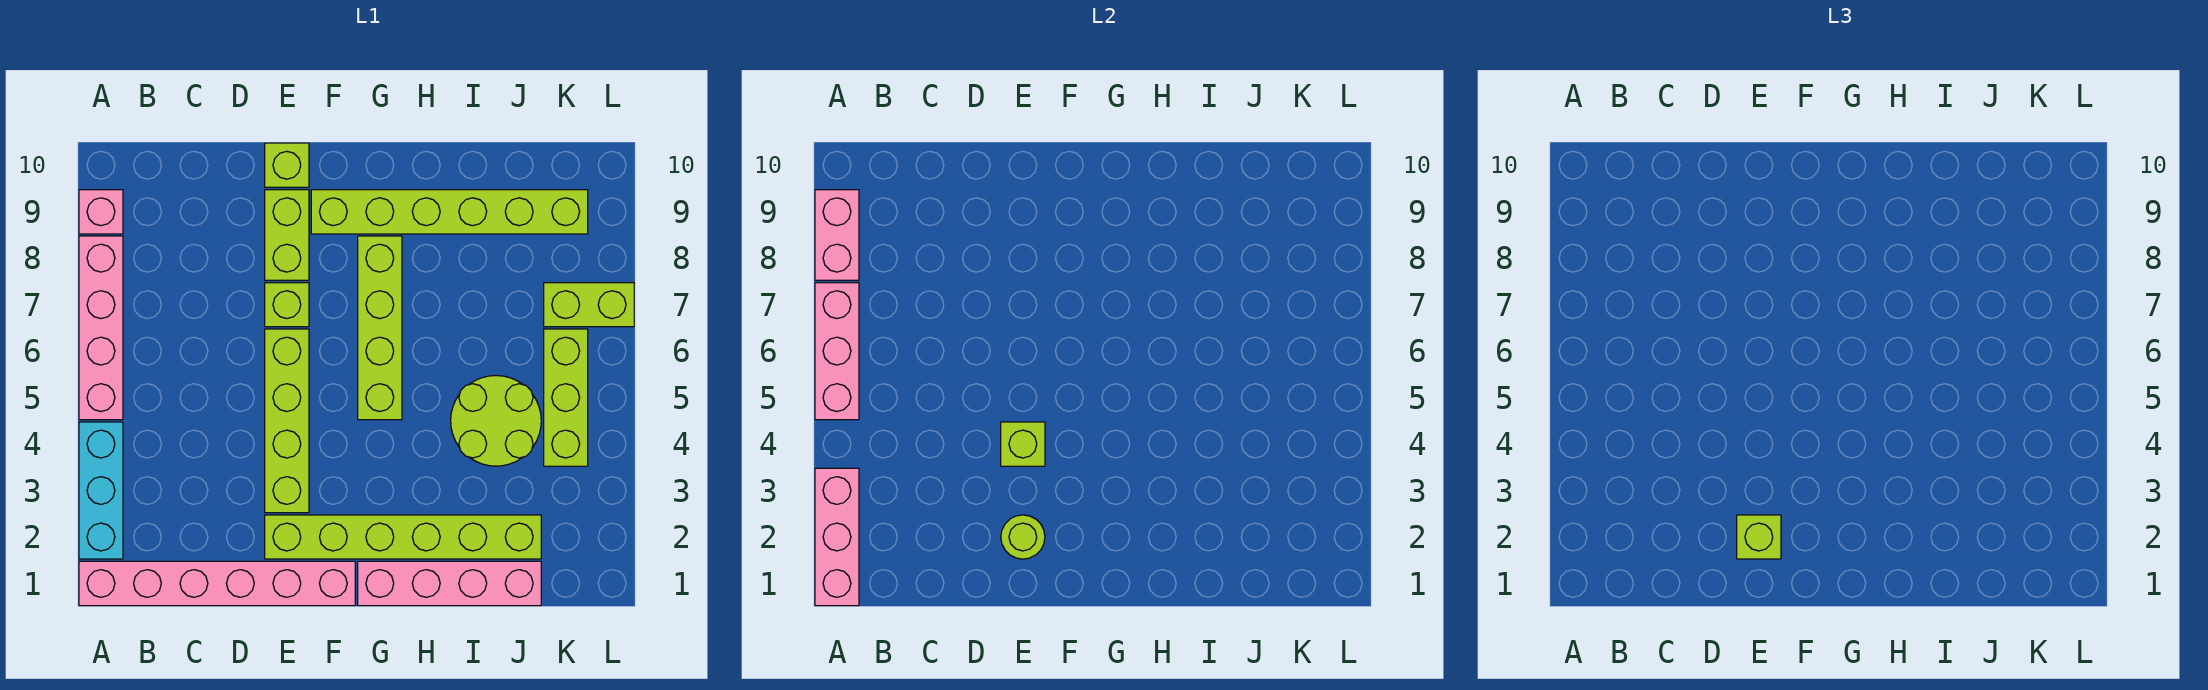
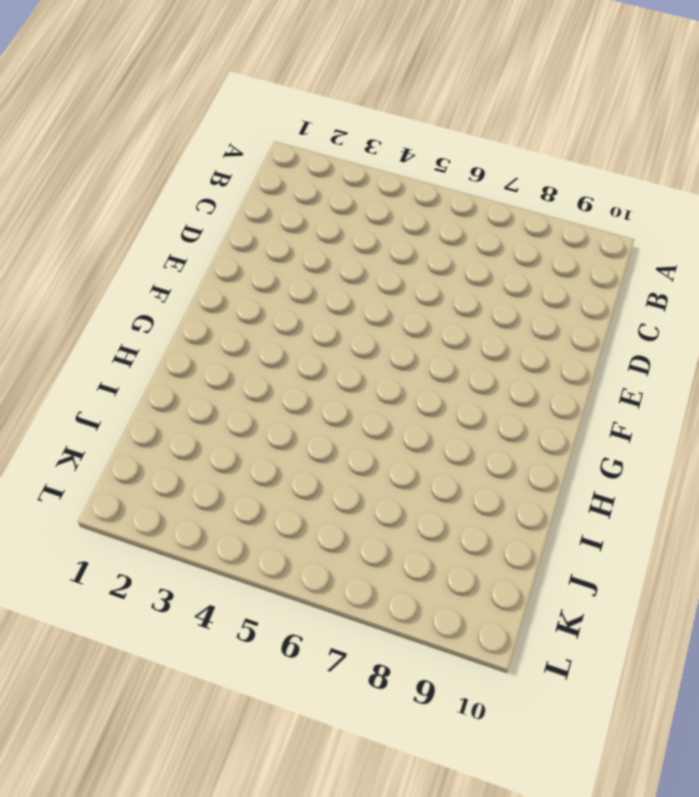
none -> pink 1x6 brick [79,561,355,606]
none -> cyan 1x3 brick [79,422,123,559]
none -> pink 1x4 brick [79,236,123,420]

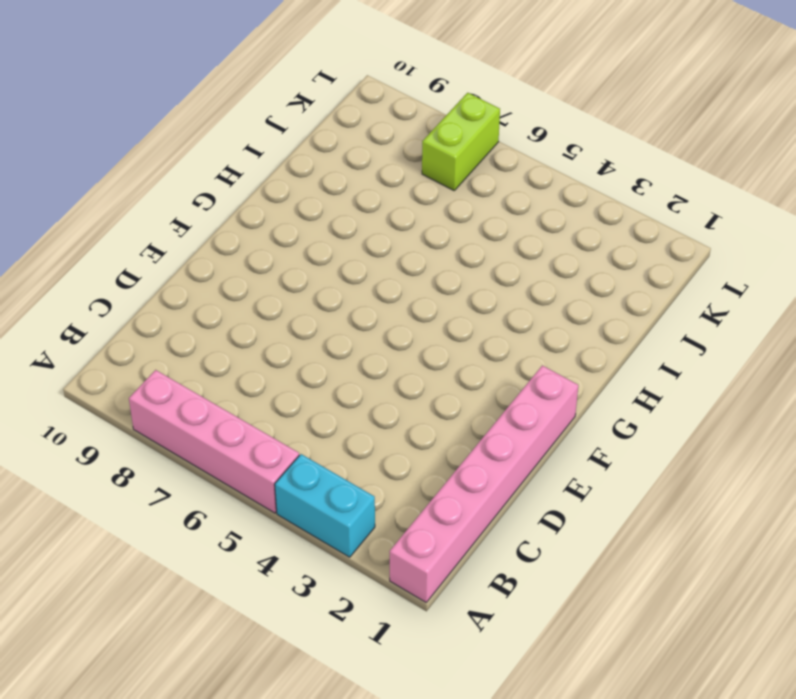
cyan 1x2 brick [275,454,375,557] -> cyan 1x3 brick [79,422,123,559]
none -> pink 1x1 brick [79,190,123,234]
none -> lime 1x6 brick [265,515,541,559]
none -> lime 1x4 brick [265,329,309,513]

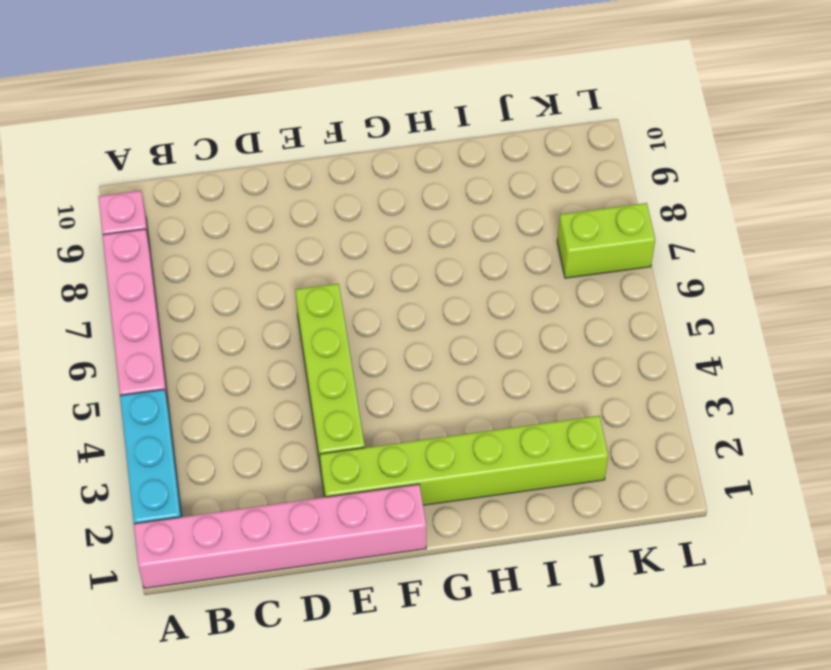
none -> lime 1x1 brick [265,283,309,327]
none -> lime 1x2 brick [265,190,309,280]
none -> lime 1x1 brick [265,143,309,187]

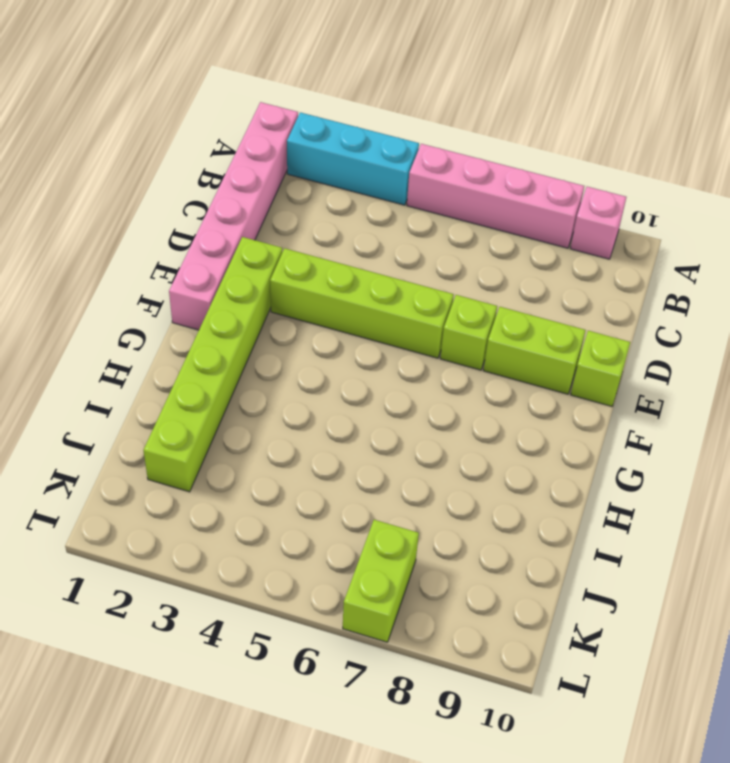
none -> lime 1x6 brick [311,190,588,234]
none -> pink 1x4 brick [358,561,541,606]
none -> lime 1x4 brick [358,236,402,420]

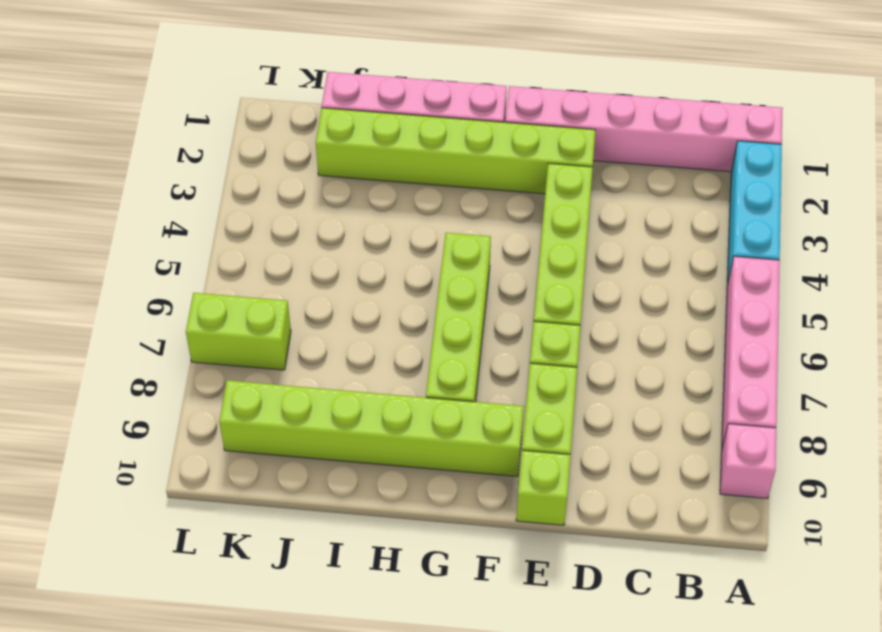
none -> lime 2x2 round brick [451,376,541,466]
none -> lime 1x3 brick [544,329,588,466]
none -> pink 1x3 brick [815,468,859,606]

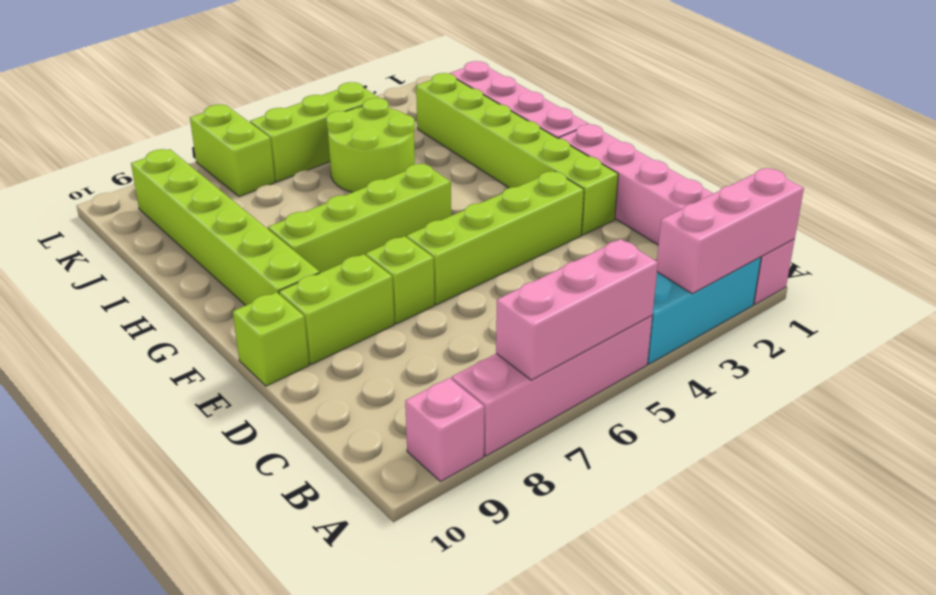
none -> pink 1x2 brick [815,190,859,280]
none -> lime 1x1 round brick [1001,515,1045,559]
none -> lime 1x1 brick [1001,422,1045,466]

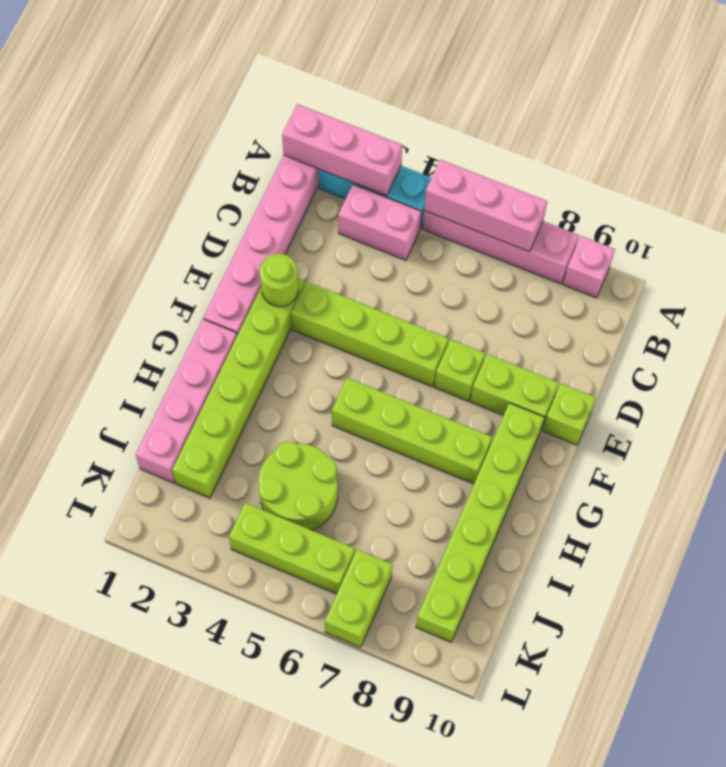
pink 1x2 brick [338,185,422,260] -> pink 1x2 brick moved to [815,190,859,280]
none -> lime 1x1 brick [1001,422,1045,466]
none -> lime 1x1 brick [1737,515,1781,559]

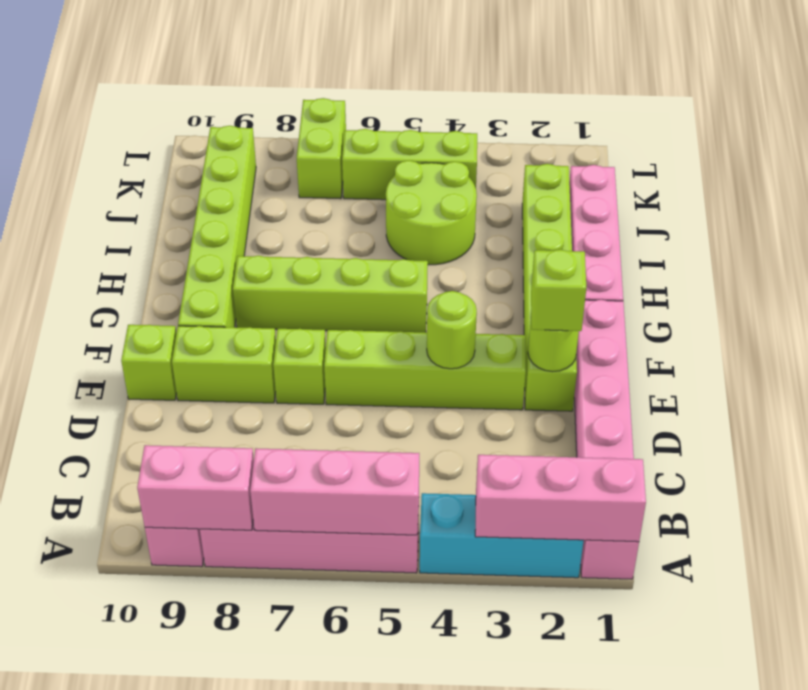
lime 1x1 round brick [427,291,477,369] -> lime 1x1 brick [1001,422,1045,466]

